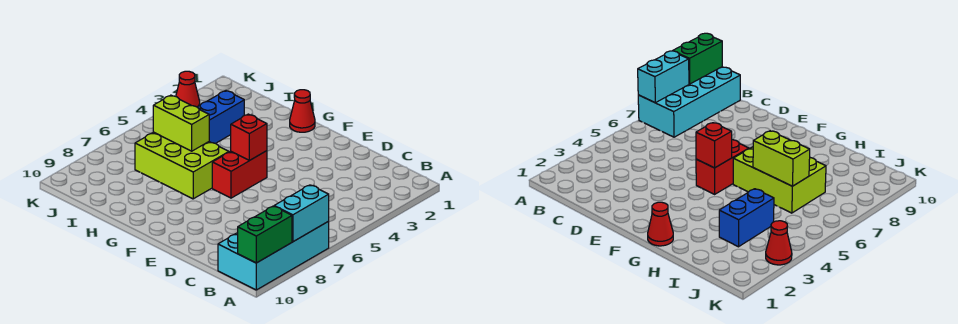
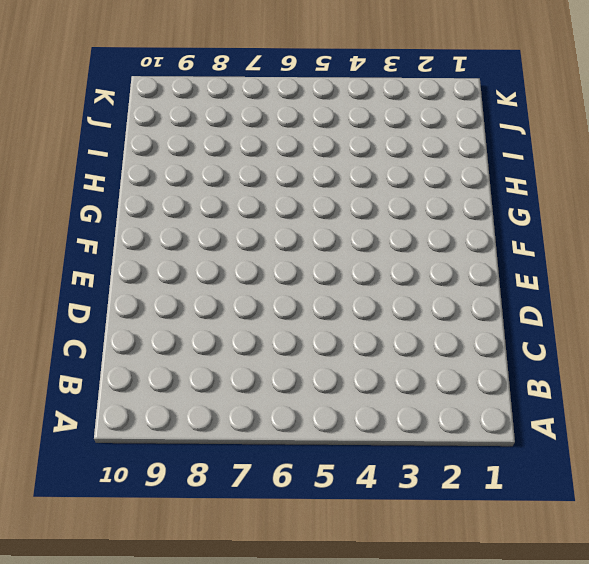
none -> cyan 2x4 brick [218,221,329,290]
none -> red 1x2 brick [212,151,267,198]

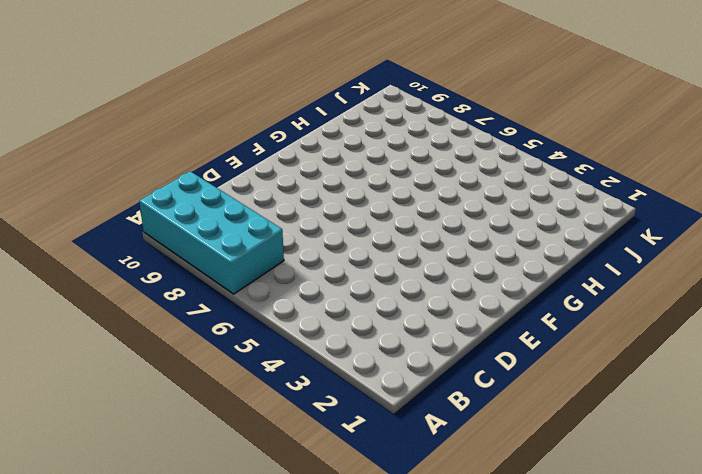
none -> red 1x2 brick [212,151,267,198]
none -> red 1x1 cone [290,90,315,132]

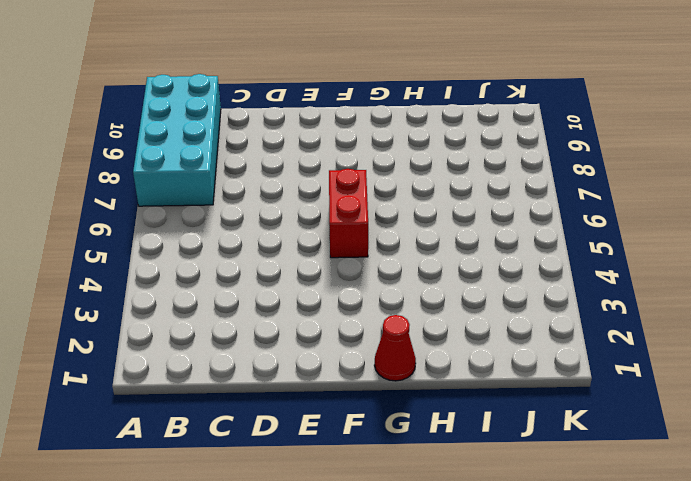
none -> lime 2x3 brick [135,132,229,199]
none -> blue 1x2 brick [197,90,244,143]

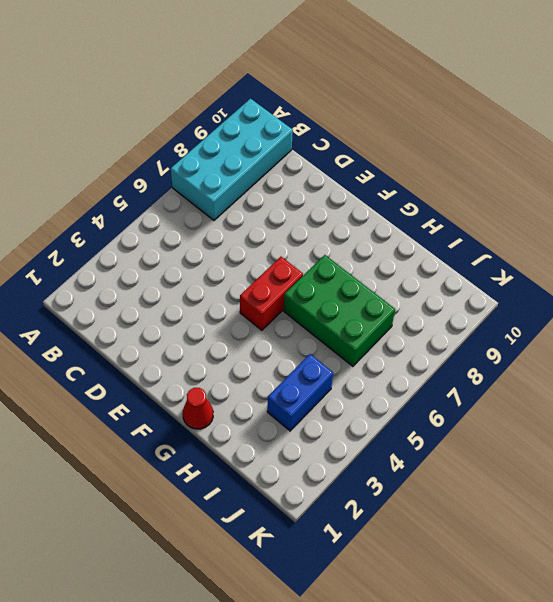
green 2x3 brick [284,255,395,366] -> lime 2x3 brick [135,132,229,199]
none -> red 1x1 cone [176,71,200,107]
none -> cyan 1x2 brick [274,185,329,242]

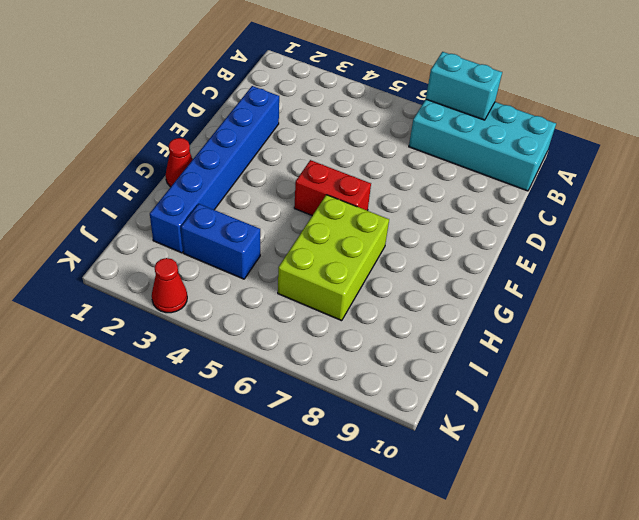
blue 1x6 brick [150,86,279,253] -> none
none -> green 1x2 brick [238,206,292,263]
none -> red 1x1 brick [231,114,267,161]

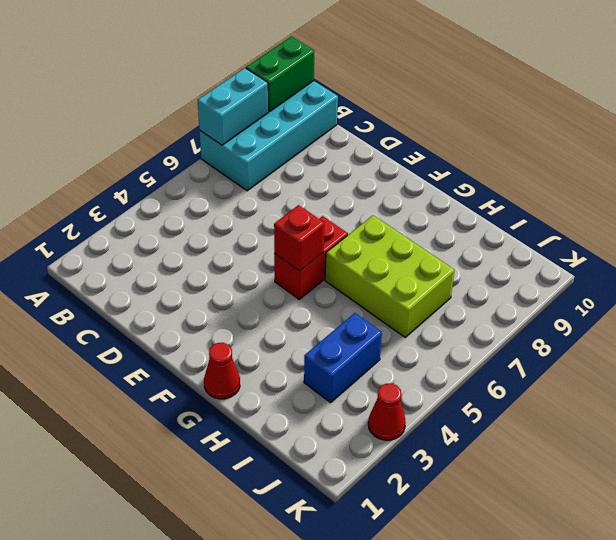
none -> lime 1x2 brick [153,95,209,151]

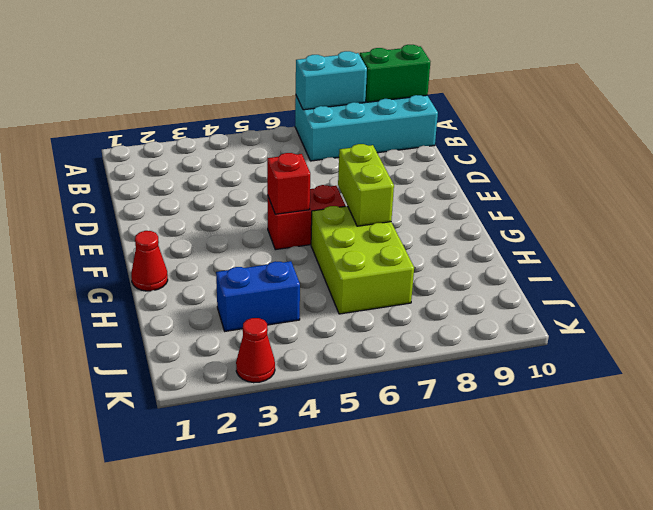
lime 1x2 brick [338,144,394,226] -> lime 1x2 brick moved to [153,95,209,151]

